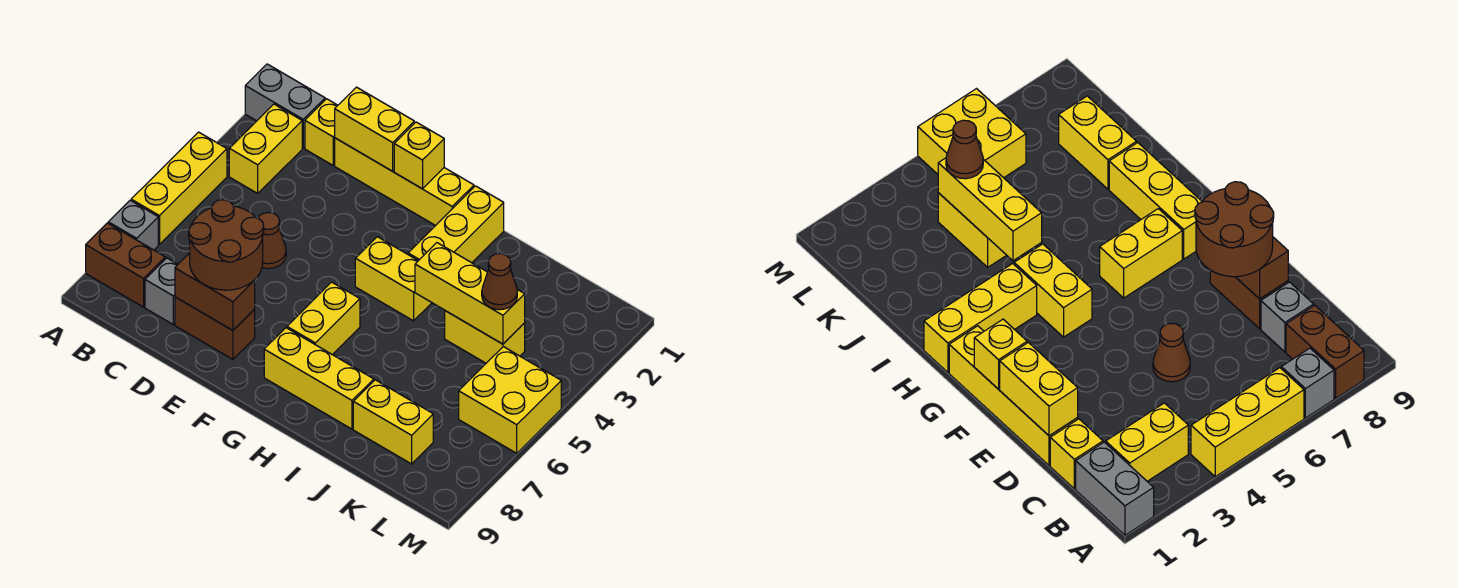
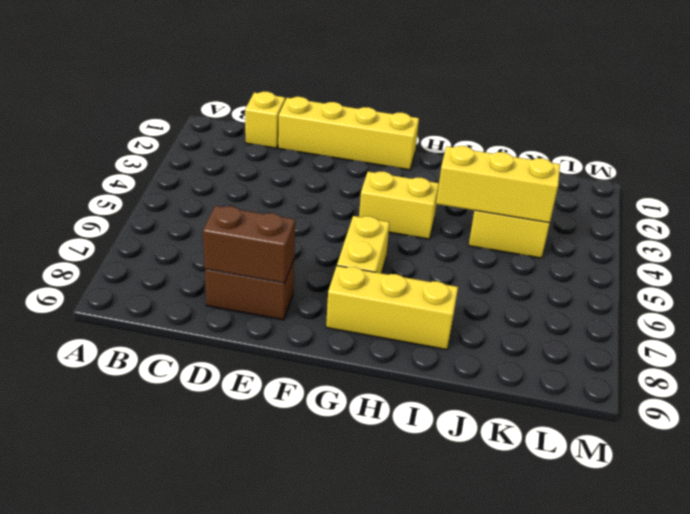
none -> grey 1x2 brick [245,64,325,148]
none -> yellow 1x3 brick [131,132,227,244]
none -> grey 1x1 brick [108,200,158,250]

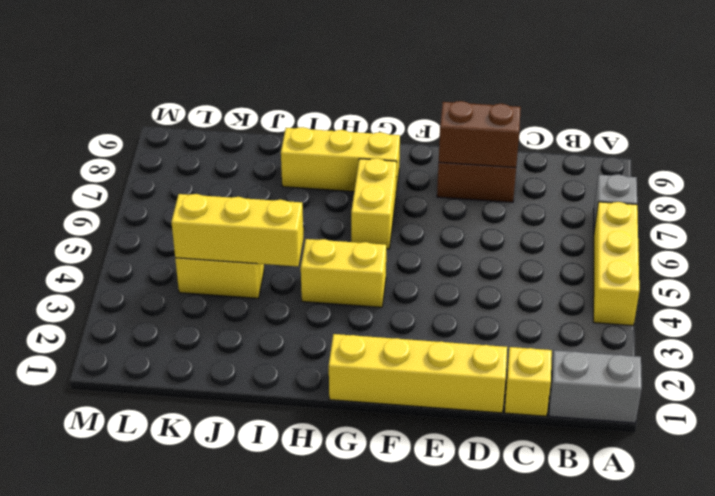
none -> brown 1x2 brick [86,223,165,307]
none -> yellow 1x2 brick [229,104,302,193]
none -> grey 1x1 brick [145,258,178,324]

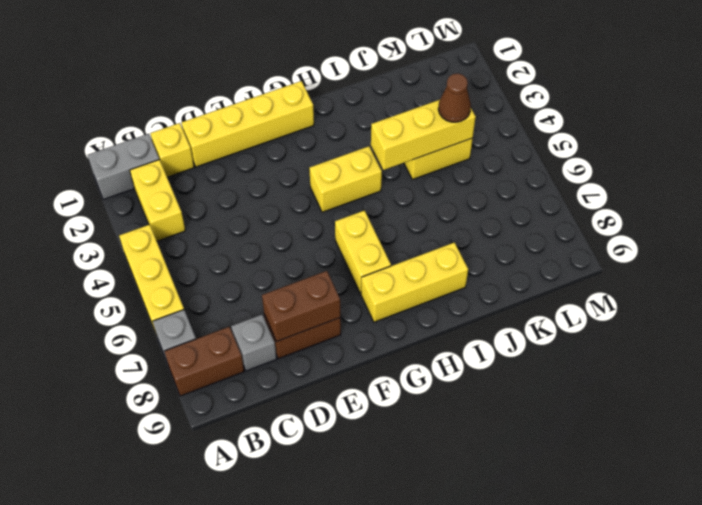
none -> brown 1x1 cone [258,213,286,269]
none -> yellow 1x3 brick [408,186,504,263]
none -> yellow 1x2 brick [353,380,433,464]

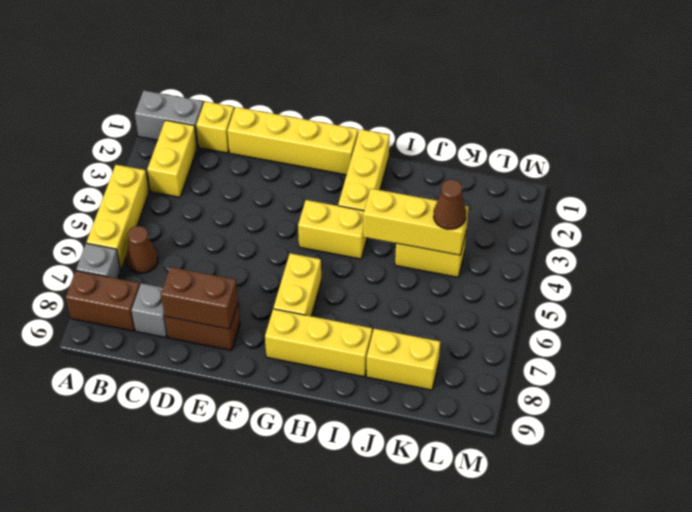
brown 1x1 cone [126,226,158,273] -> brown 1x1 cone moved to [258,213,286,269]
none -> yellow 2x2 brick [459,347,561,453]
none -> yellow 1x2 brick [335,87,414,171]
none -> yellow 1x1 brick [394,122,444,189]

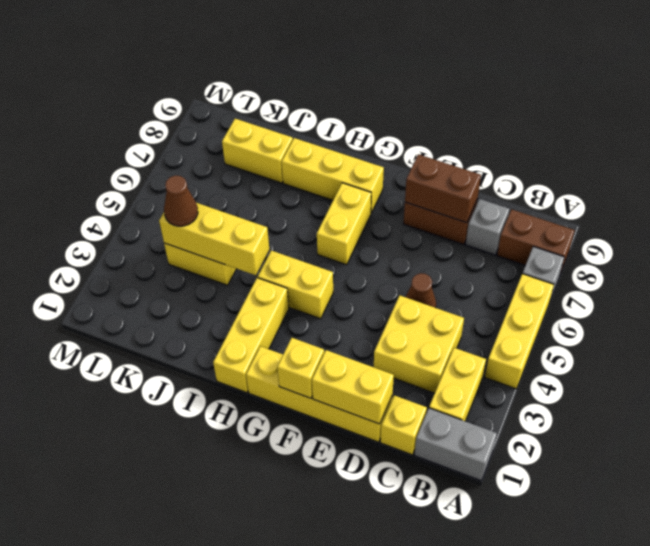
yellow 2x2 brick [374,296,464,393] -> yellow 2x2 brick moved to [459,347,561,453]
none -> brown 2x2 round brick [189,200,264,290]

